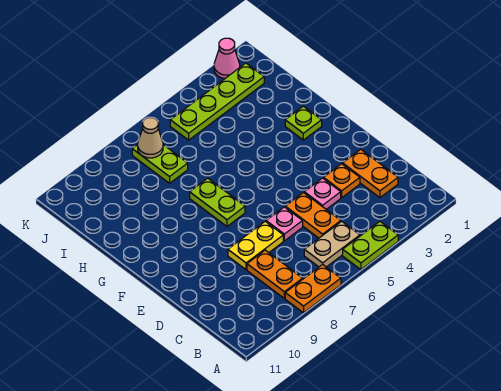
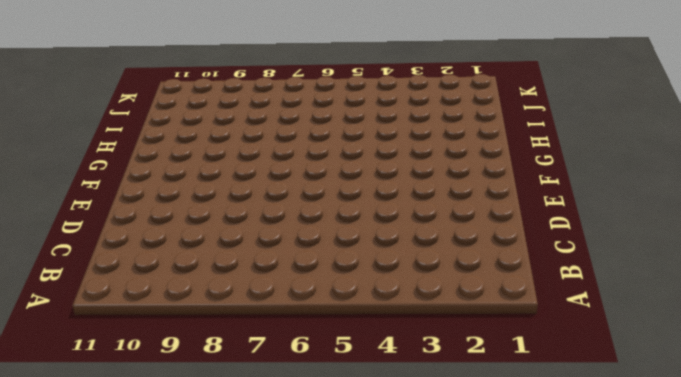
none -> lime 1x2 plate [343,222,398,270]
none -> orange 1x2 plate [285,264,341,313]
none -> tan 1x2 plate [304,221,360,267]

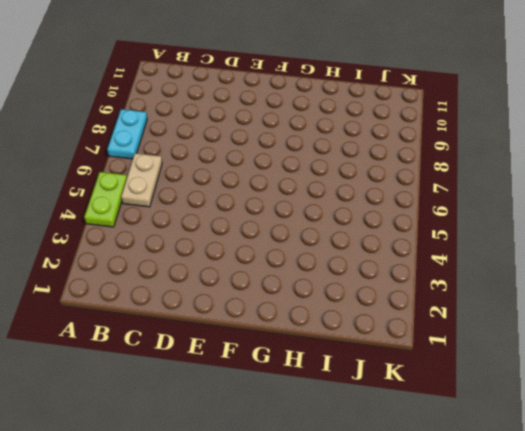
cyan 1x2 plate [107,109,147,159] -> orange 1x2 plate [285,264,341,313]
none -> orange 1x2 plate [247,250,303,298]
none -> orange 1x2 plate [343,149,398,198]
none -> orange 1x2 plate [285,193,341,238]

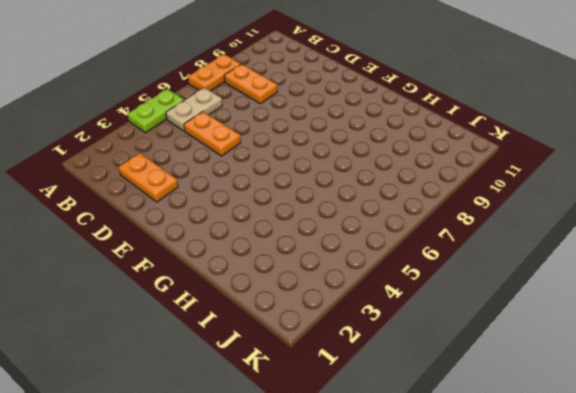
none -> orange 1x1 plate [323,164,360,198]
none -> pink 1x1 plate [304,178,341,209]
none -> pink 1x1 plate [266,207,303,241]

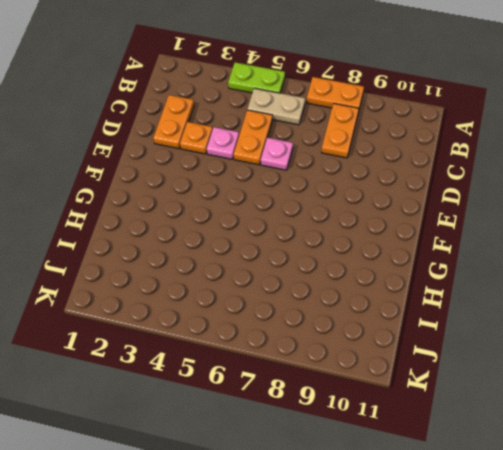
none -> yellow 1x2 plate [228,221,283,270]
none -> lime 1x2 plate [190,178,245,226]
none -> lime 1x1 plate [285,106,322,140]

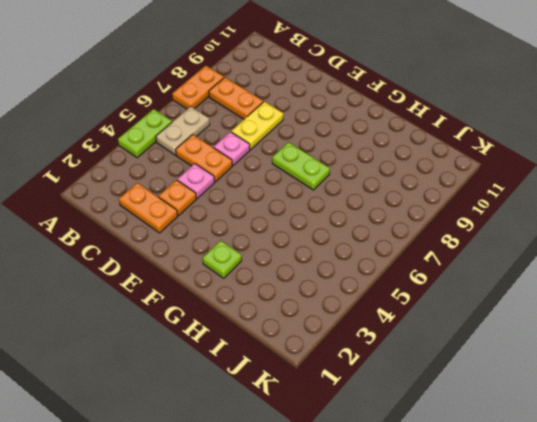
none -> lime 1x2 plate [132,145,188,183]
none -> lime 1x4 plate [170,63,264,140]
none -> pink 1x1 cone [214,38,240,79]

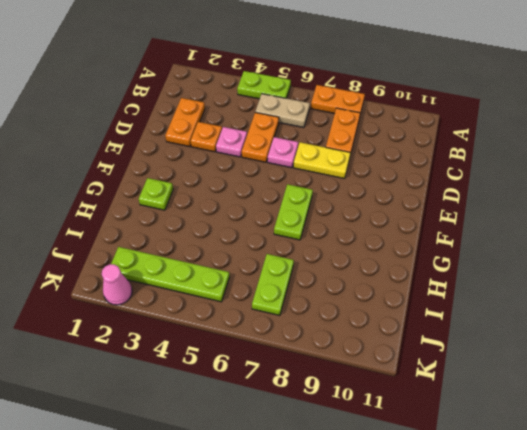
none -> tan 1x1 cone [138,118,163,158]

